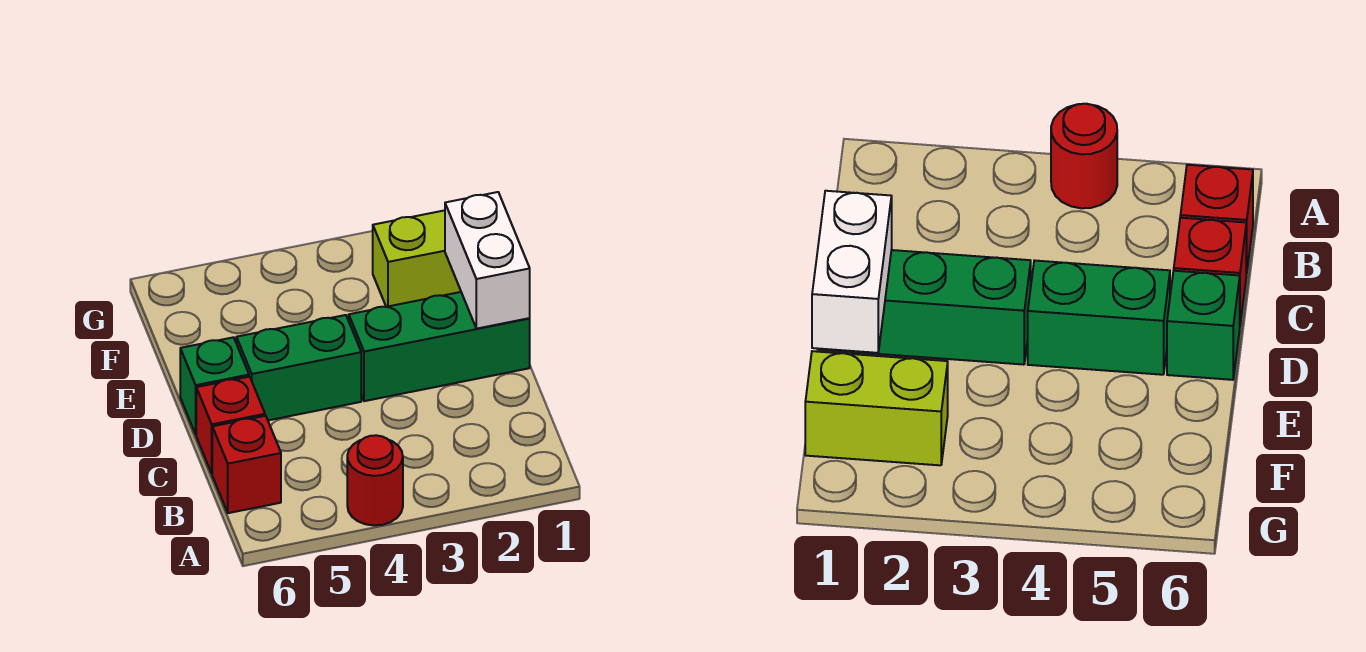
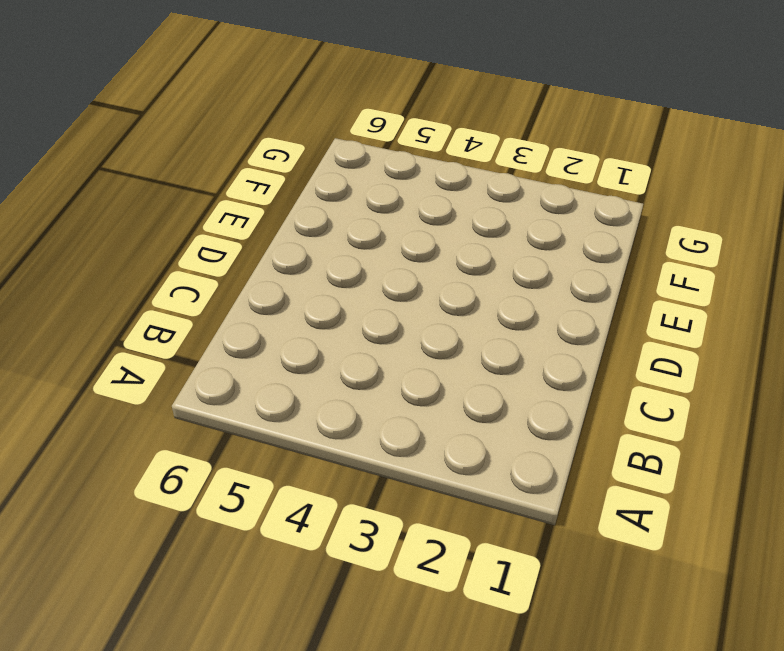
none -> red 1x1 round brick [347,435,403,525]
none -> red 1x1 brick [212,416,281,513]

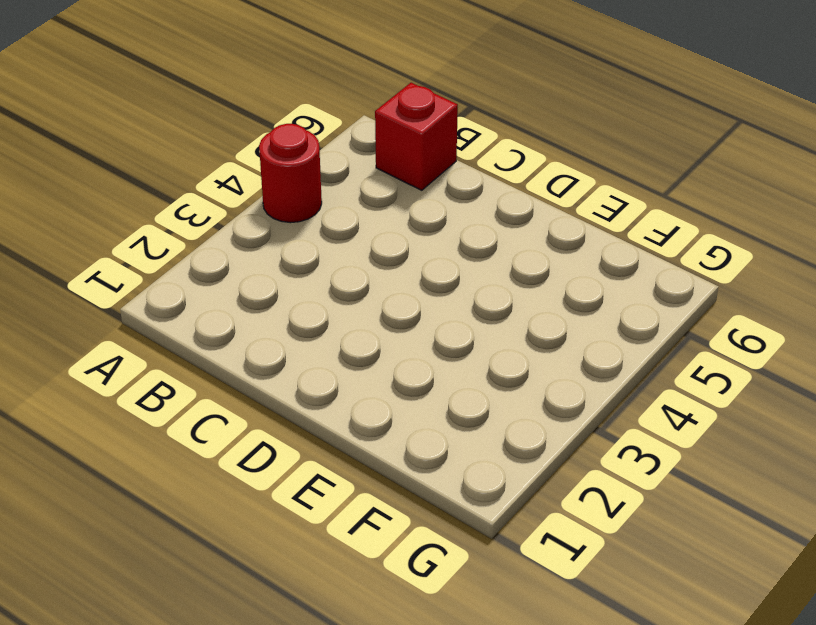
none -> red 1x1 brick [196,377,265,473]
none -> green 1x3 brick [349,292,530,401]

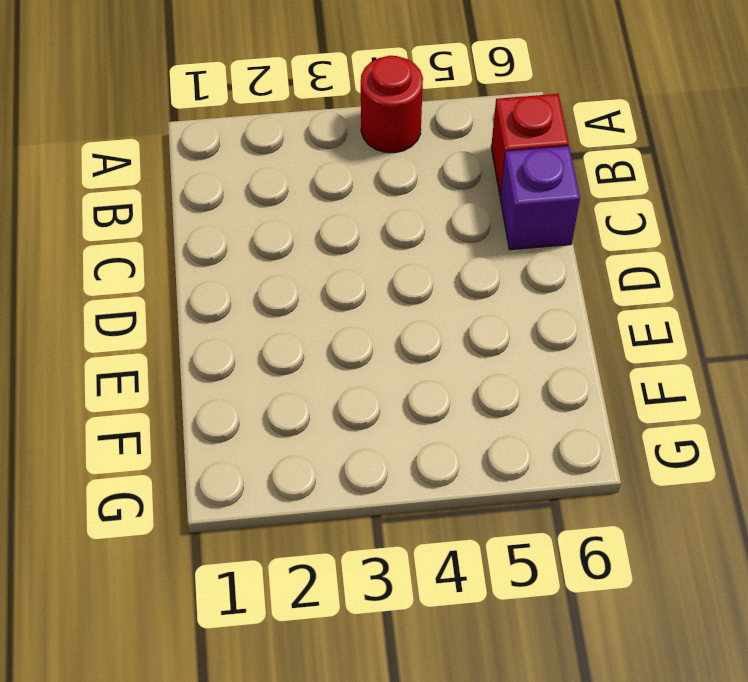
purple 1x1 brick [500,146,580,250] -> red 1x1 brick [196,377,265,473]
none -> green 1x3 brick [349,292,530,401]
none -> green 1x2 brick [236,315,361,420]

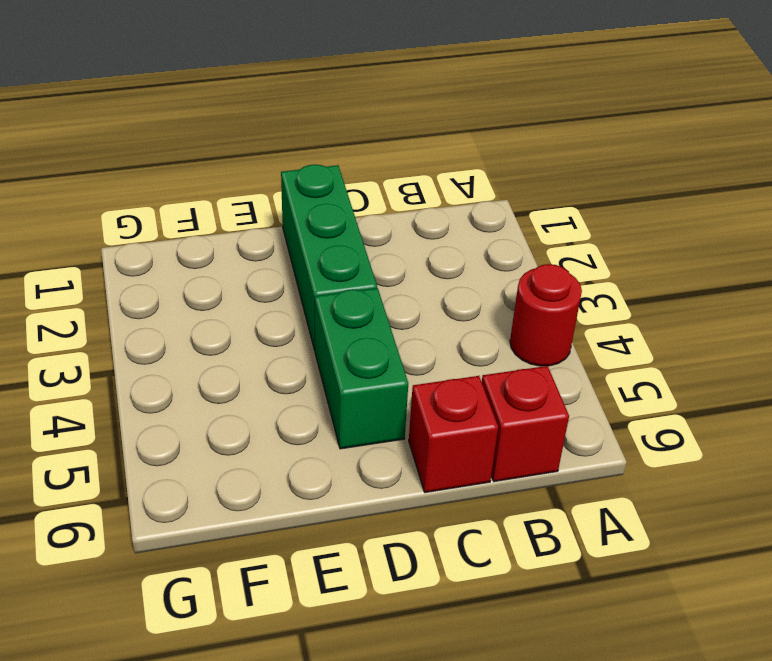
none -> green 1x1 brick [180,337,249,434]
none -> lime 1x2 brick [373,210,461,307]

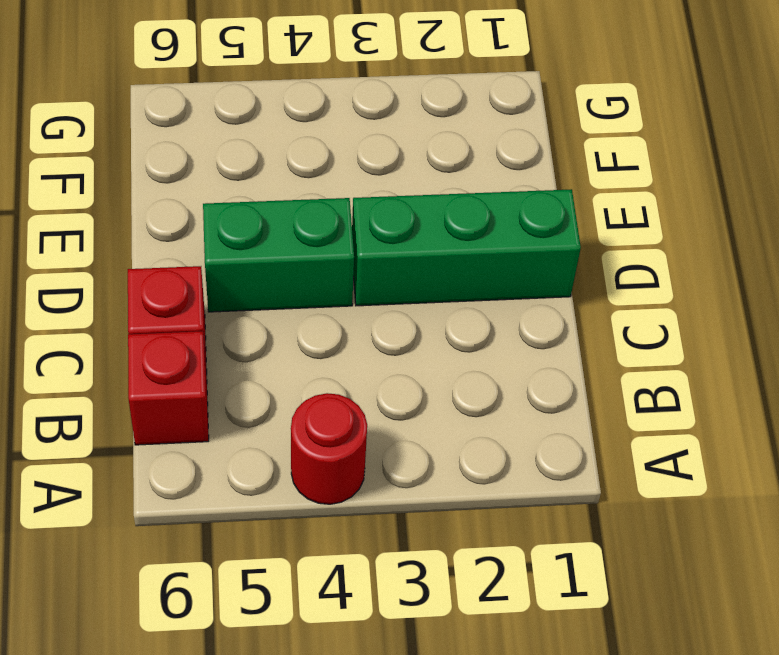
none -> green 1x1 brick [180,337,249,434]
none -> lime 1x2 brick [373,210,461,307]

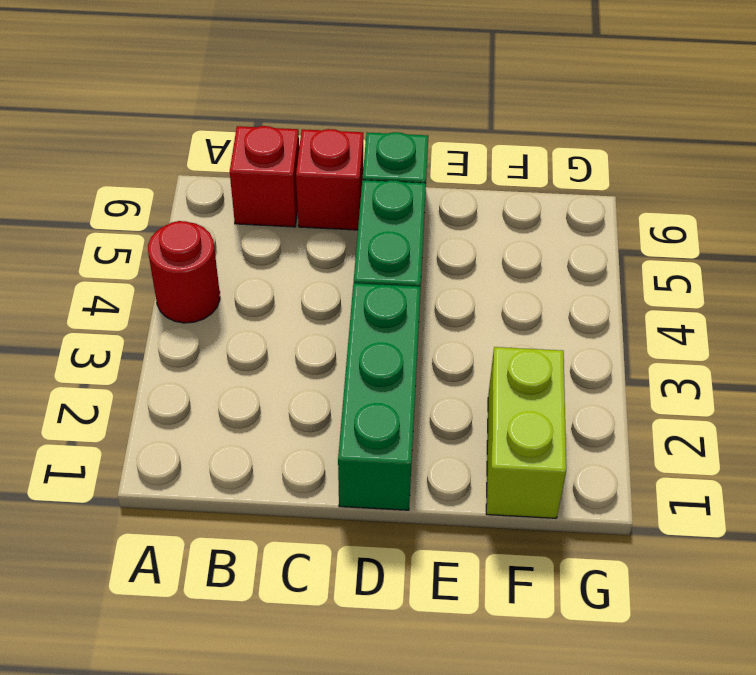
none -> white 1x2 brick [445,192,530,329]

